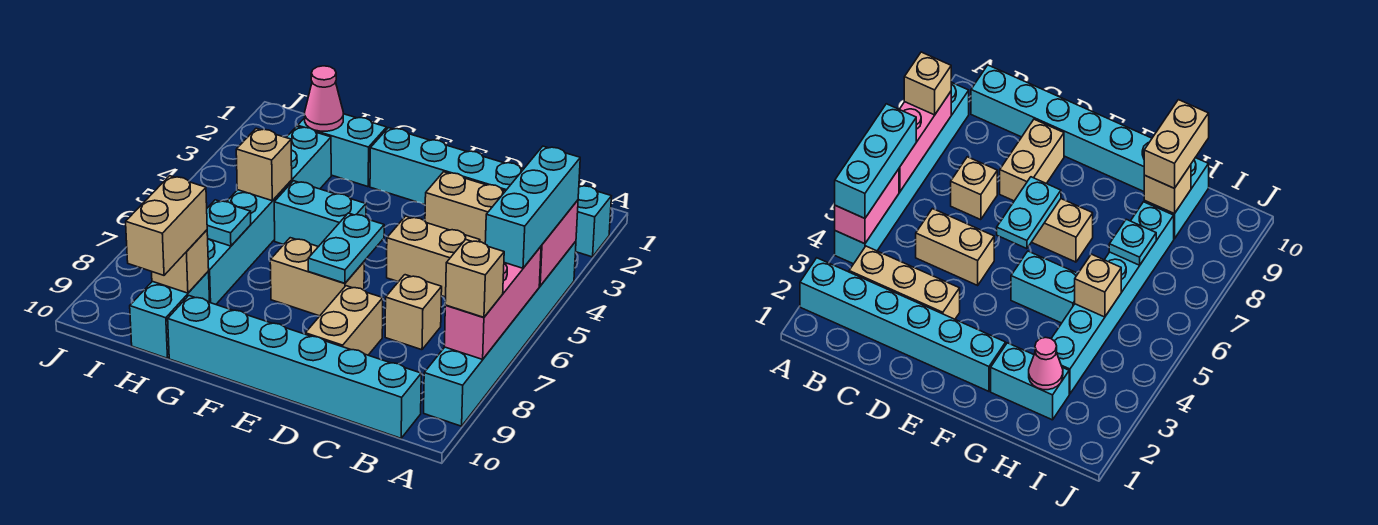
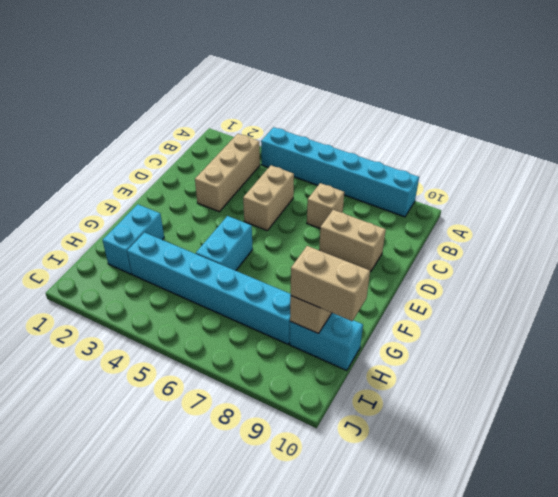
none -> cyan 1x6 brick [370,128,611,257]
none -> cyan 1x6 brick [168,296,421,438]
none -> tan 1x2 brick [270,238,364,316]

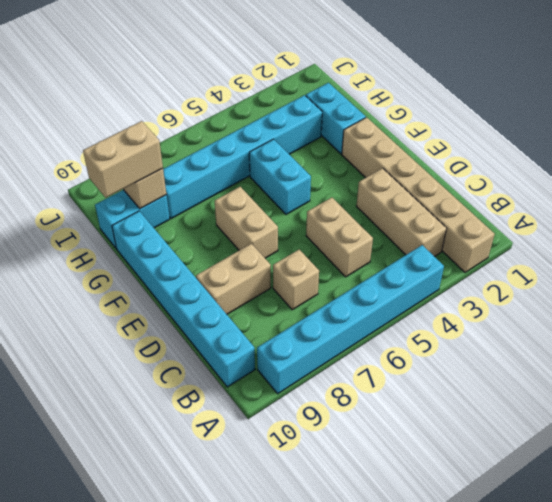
tan 1x6 brick [342,117,495,272] -> cyan 1x6 brick [370,128,611,257]
none -> pink 1x2 brick [539,200,578,286]
none -> pink 1x3 brick [444,247,541,359]
none -> cyan 1x2 plate [308,213,384,283]

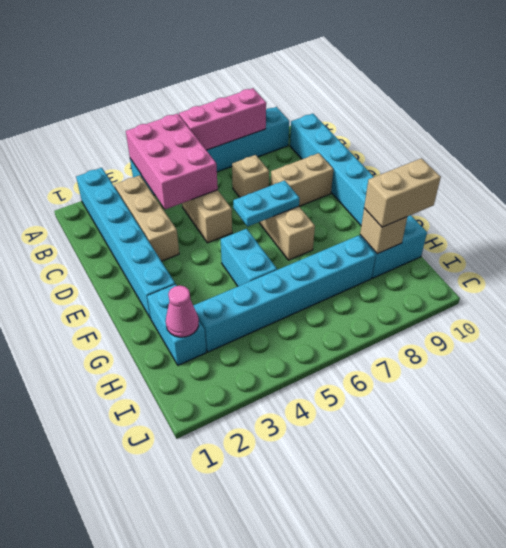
pink 2x3 brick [126,114,218,209] -> pink 1x2 brick [539,200,578,286]
none -> tan 1x1 brick [236,128,292,201]
none -> cyan 1x1 plate [207,200,251,246]
none -> cyan 1x3 brick [485,146,580,268]

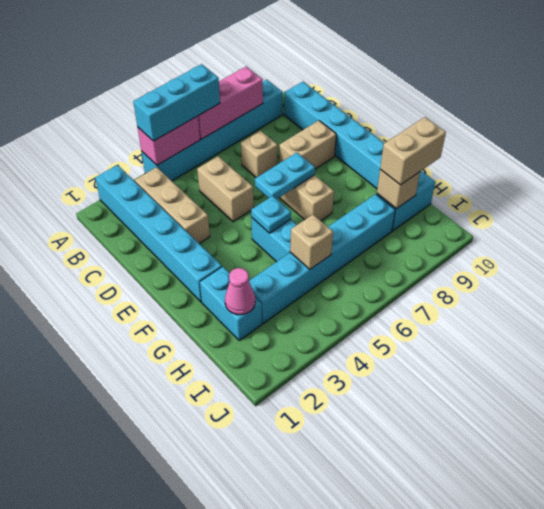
cyan 1x1 plate [251,196,291,233] -> cyan 1x1 plate moved to [207,200,251,246]
none -> tan 1x1 brick [445,240,504,317]

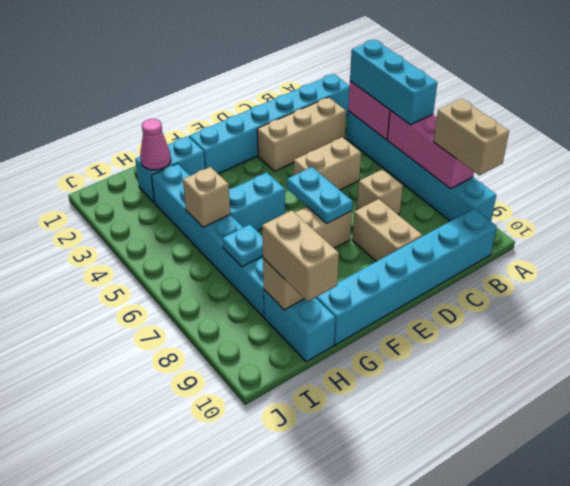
tan 1x2 brick [434,99,509,176] -> tan 1x1 brick [445,240,504,317]

